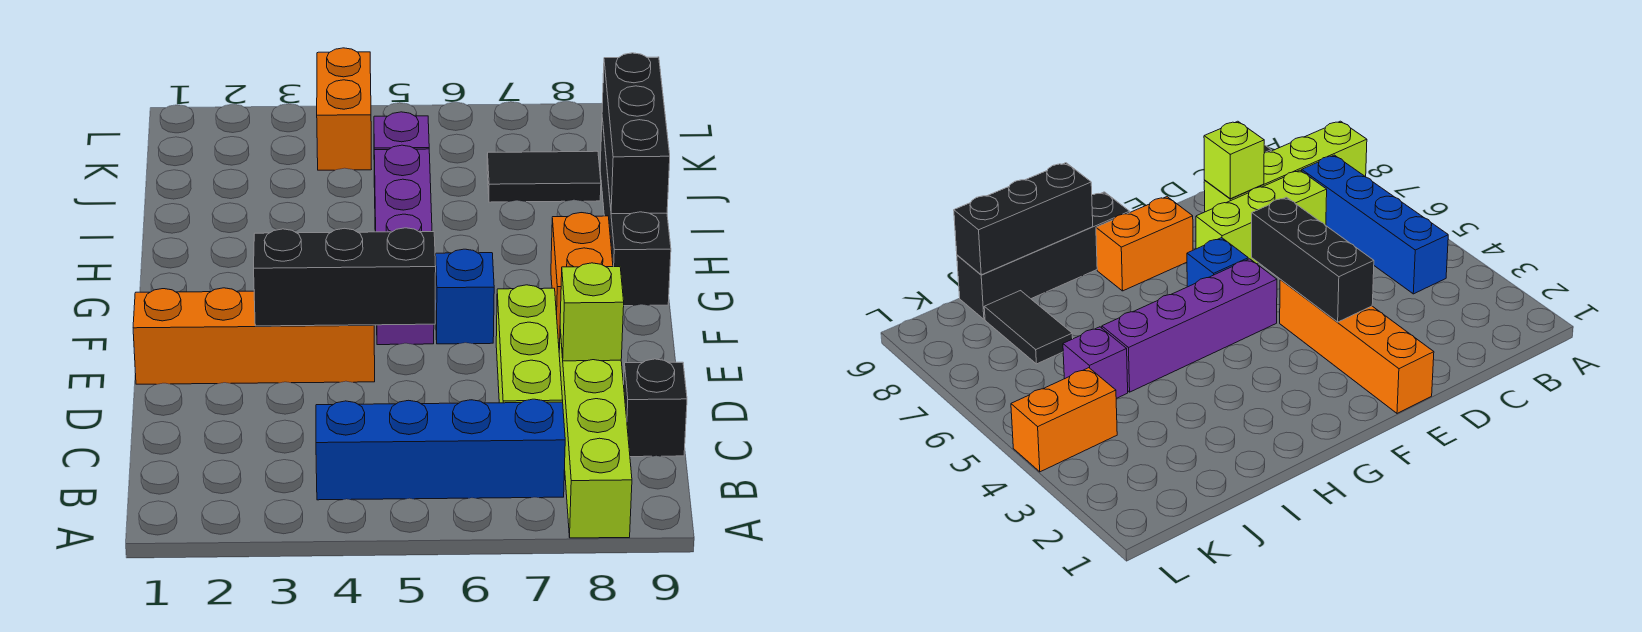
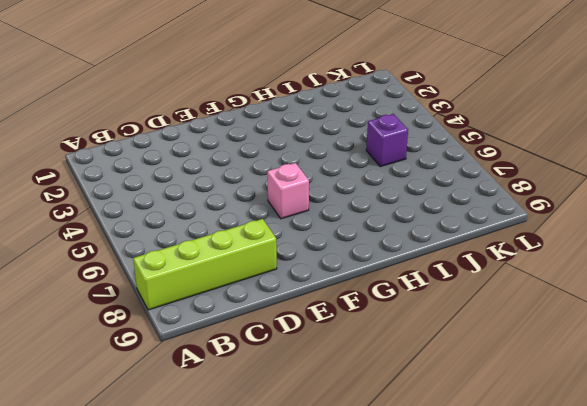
pink 1x1 brick [267,163,309,219] -> blue 1x1 brick [435,249,494,344]
none -> blue 1x4 brick [316,399,565,500]
none -> lime 1x3 brick [496,285,563,403]
none -> black 1x1 brick [624,359,687,457]

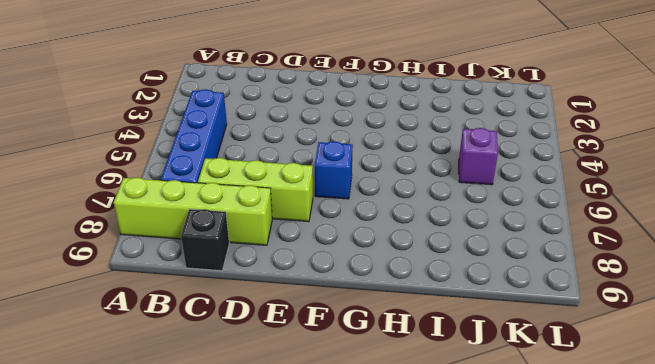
none -> orange 1x4 brick [133,288,375,384]
none -> purple 1x4 brick [374,145,434,345]
none -> orange 1x2 brick [551,213,613,343]

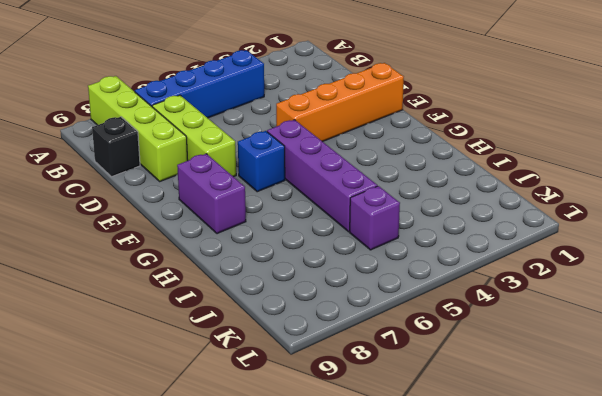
purple 1x2 brick [177,154,246,234] -> orange 1x2 brick [551,213,613,343]
none -> black 1x4 brick [600,118,671,306]
none -> black 1x2 tile [487,151,601,202]
none -> orange 1x2 brick [317,48,371,170]

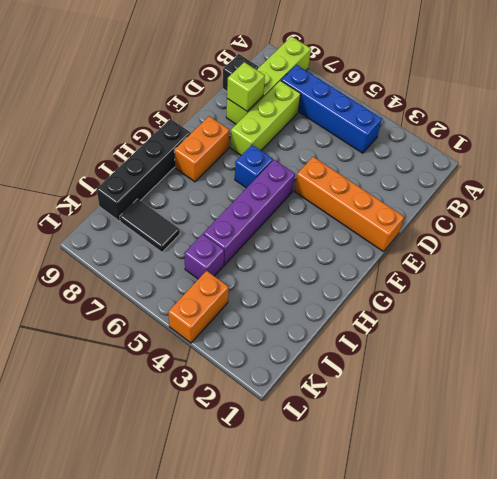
none -> black 1x3 brick [254,228,436,326]
none -> black 1x3 brick [602,53,670,214]

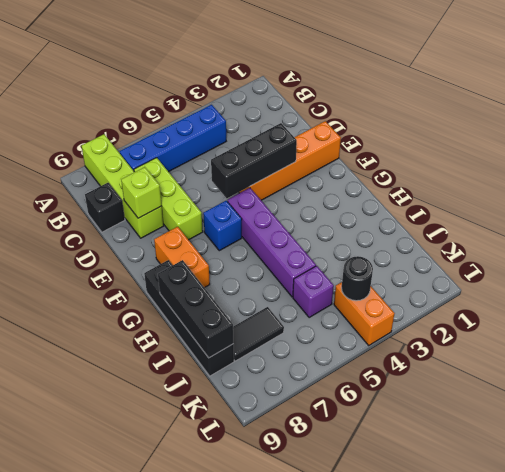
black 1x1 round brick [342,256,373,301] -> none

